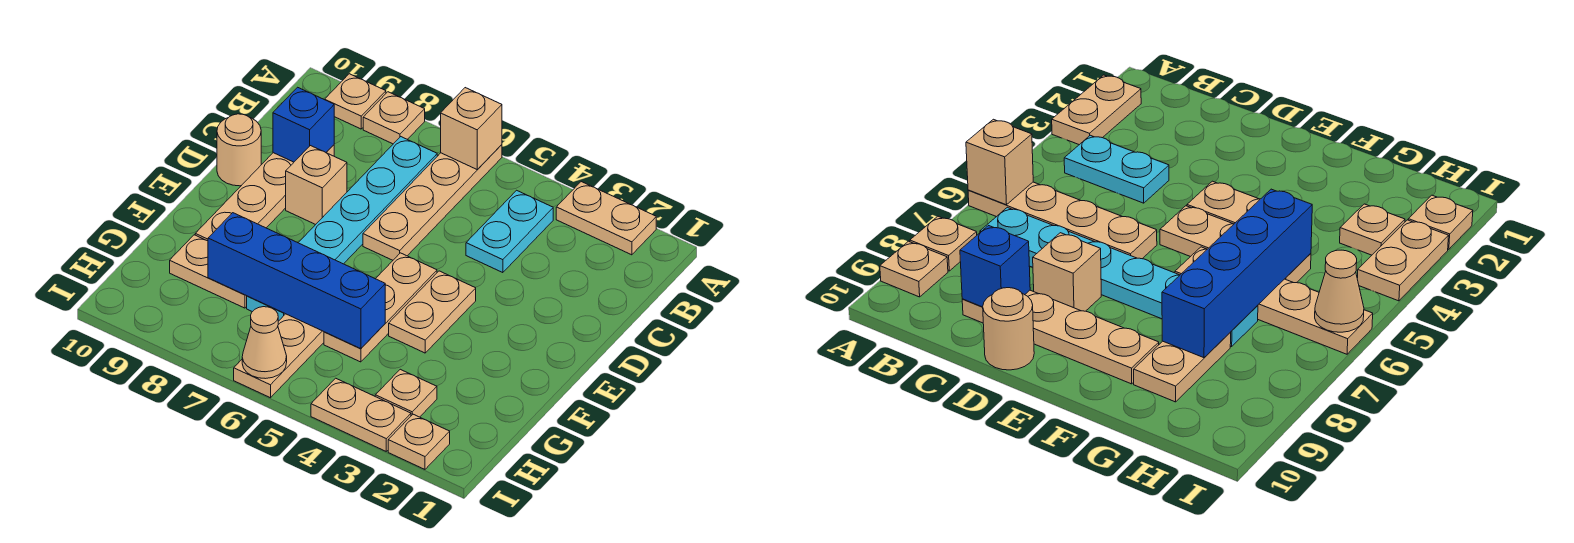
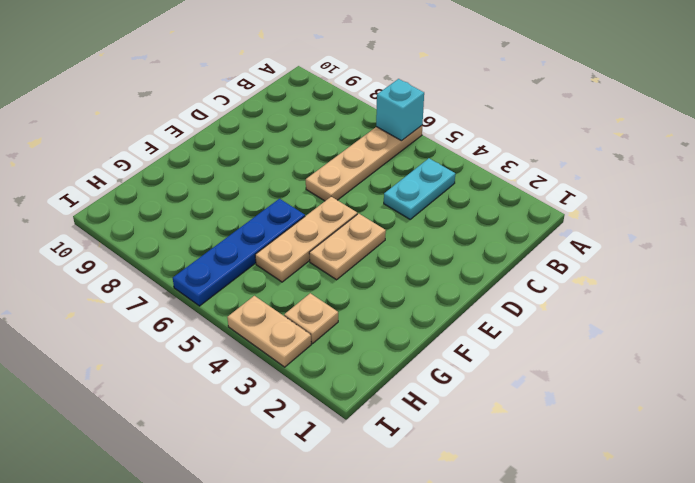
cyan 1x1 brick [376,79,424,141] -> tan 1x1 brick [441,88,502,170]
blue 1x4 plate [173,199,305,306] -> tan 1x4 plate [234,314,324,398]
none -> tan 1x2 plate [556,182,656,255]
none -> tan 1x1 plate [363,92,425,144]
none -> tan 1x1 plate [325,74,386,129]

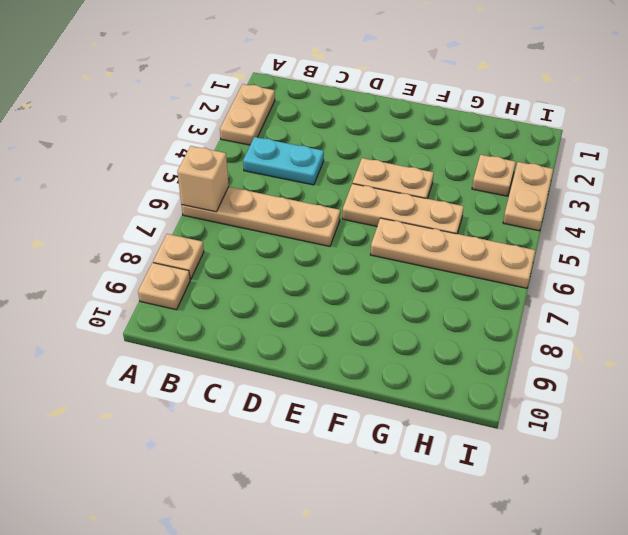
none -> cyan 1x6 plate [247,137,437,321]
none -> tan 1x4 plate [195,145,334,241]
none -> tan 1x1 brick [286,146,347,225]

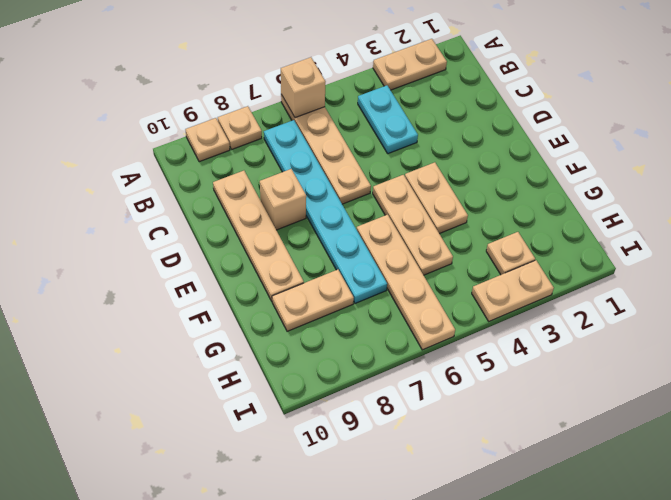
none -> tan 1x1 round brick [217,114,261,186]
none -> tan 1x1 plate [388,414,450,469]
none -> blue 1x1 brick [273,87,334,162]

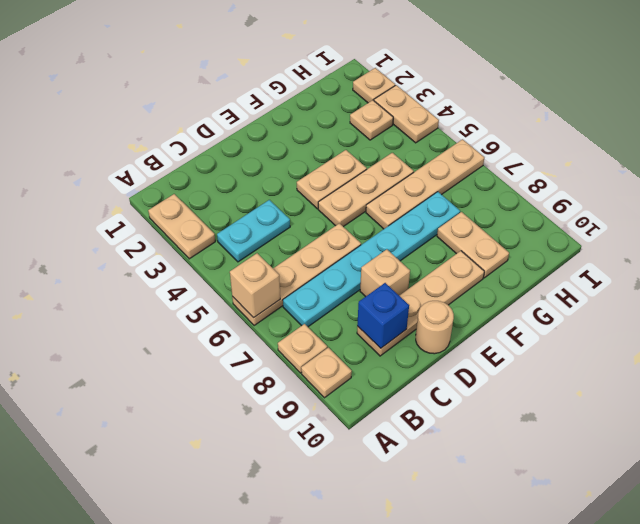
none -> blue 1x4 brick [208,213,385,349]
none -> tan 1x1 cone [242,307,287,379]

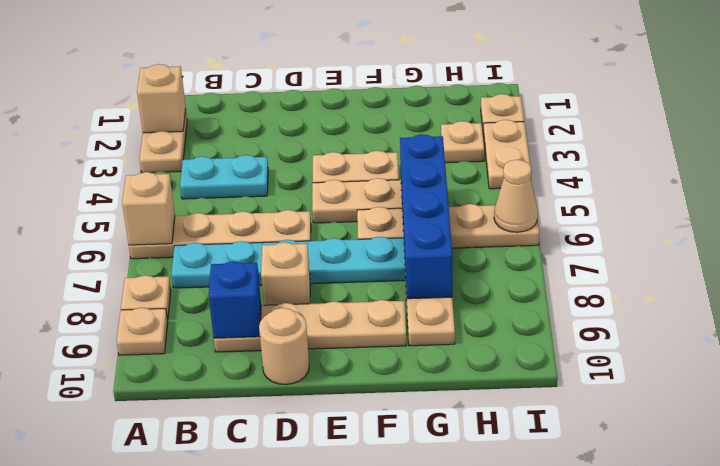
tan 1x1 brick [137,64,186,133] -> none

